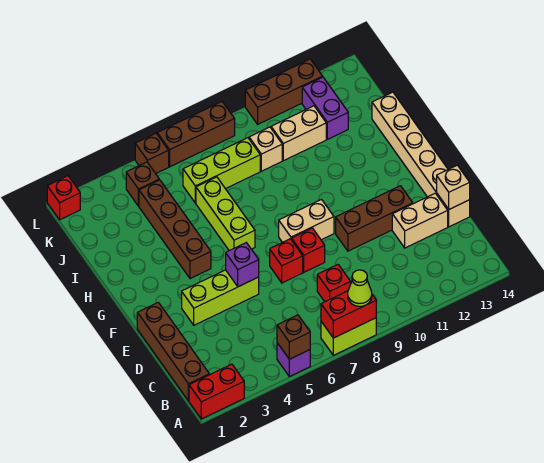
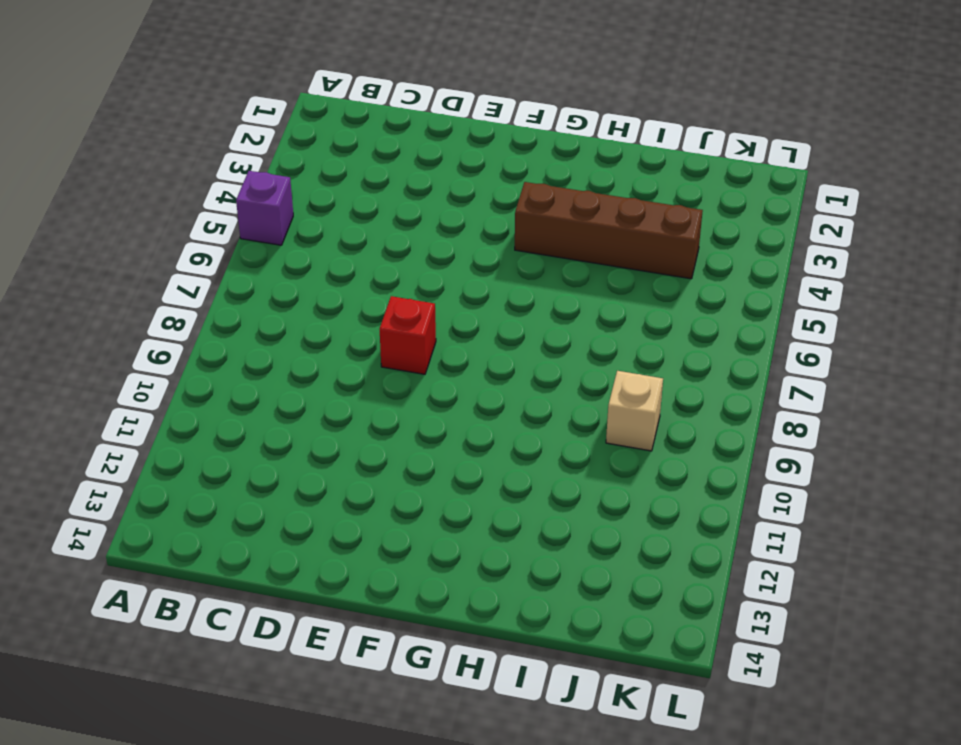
none -> red 1x2 brick [189,364,244,419]
none -> lime 1x2 brick [321,318,376,355]
none -> brown 1x4 brick [137,302,209,401]

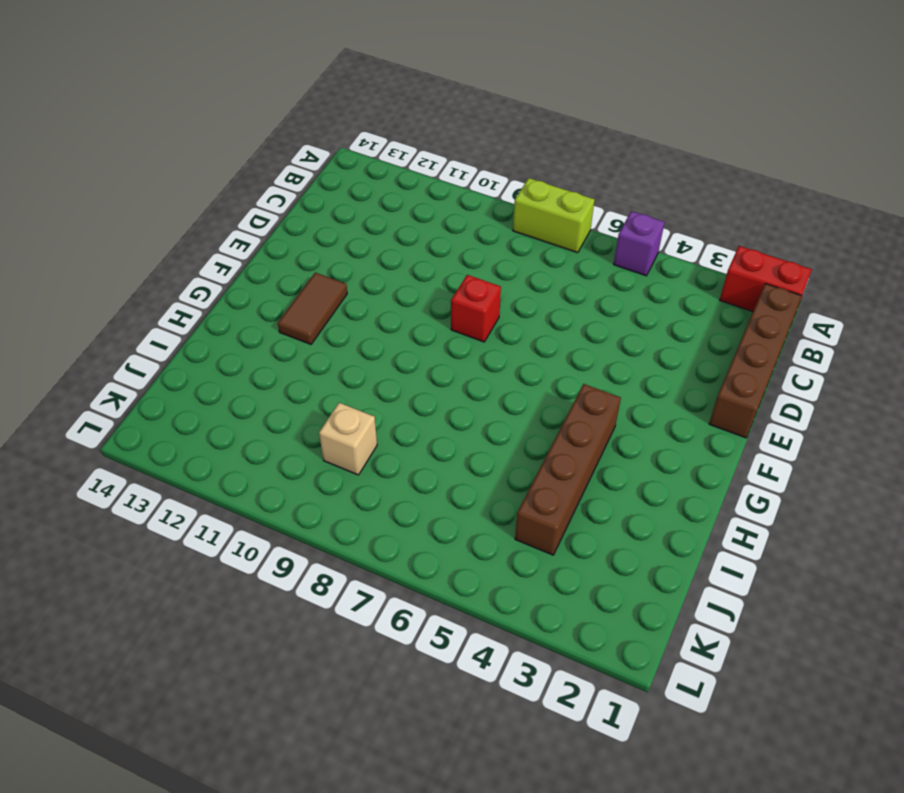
brown 1x2 tile [278,273,347,344] -> none
none -> red 1x1 brick [317,265,351,302]
none -> tan 1x2 brick [392,193,448,248]
none -> tan 1x6 brick [372,92,470,227]

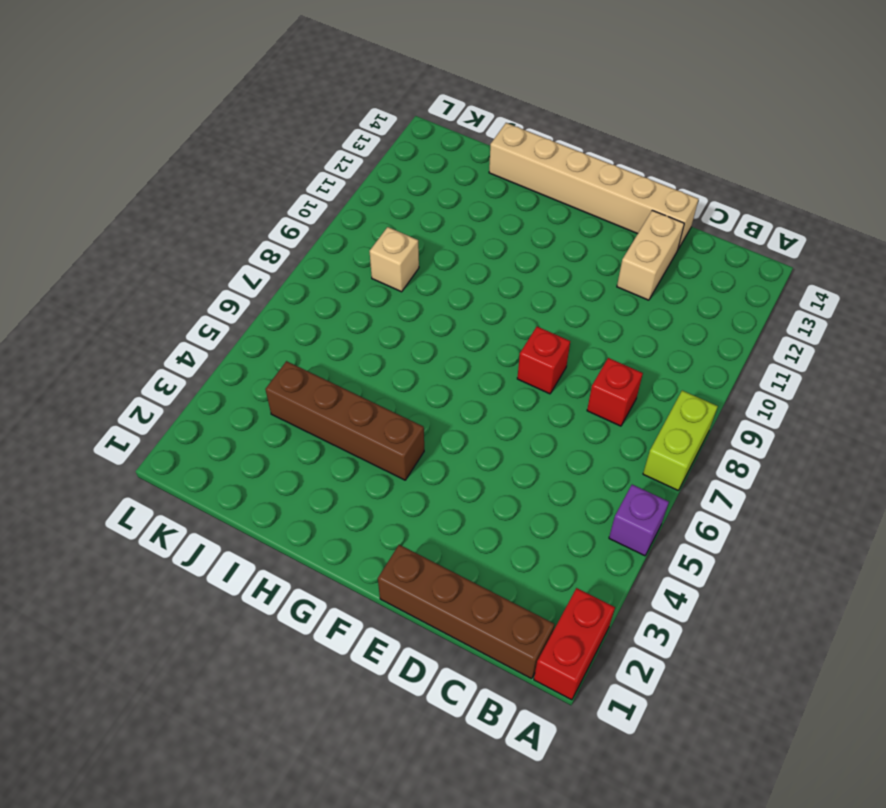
none -> lime 1x3 brick [182,270,259,325]
none -> red 1x1 brick [270,239,303,283]
none -> brown 1x3 brick [336,186,413,251]

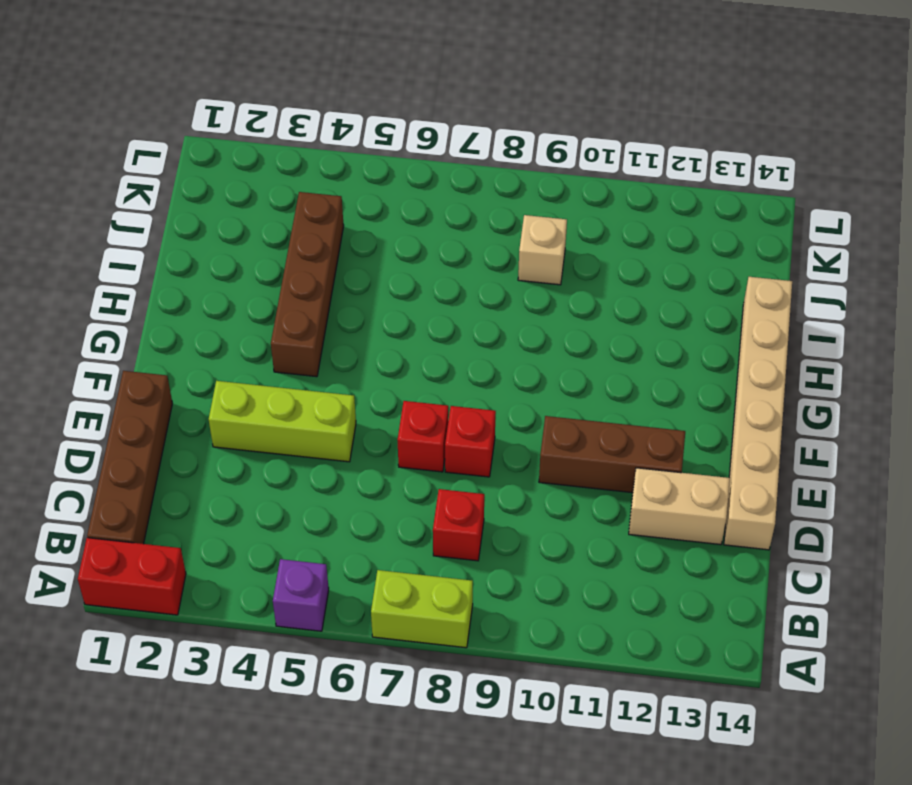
none -> tan 1x2 brick [279,200,334,242]
none -> lime 1x3 brick [196,177,255,251]
none -> lime 1x3 brick [183,138,260,203]

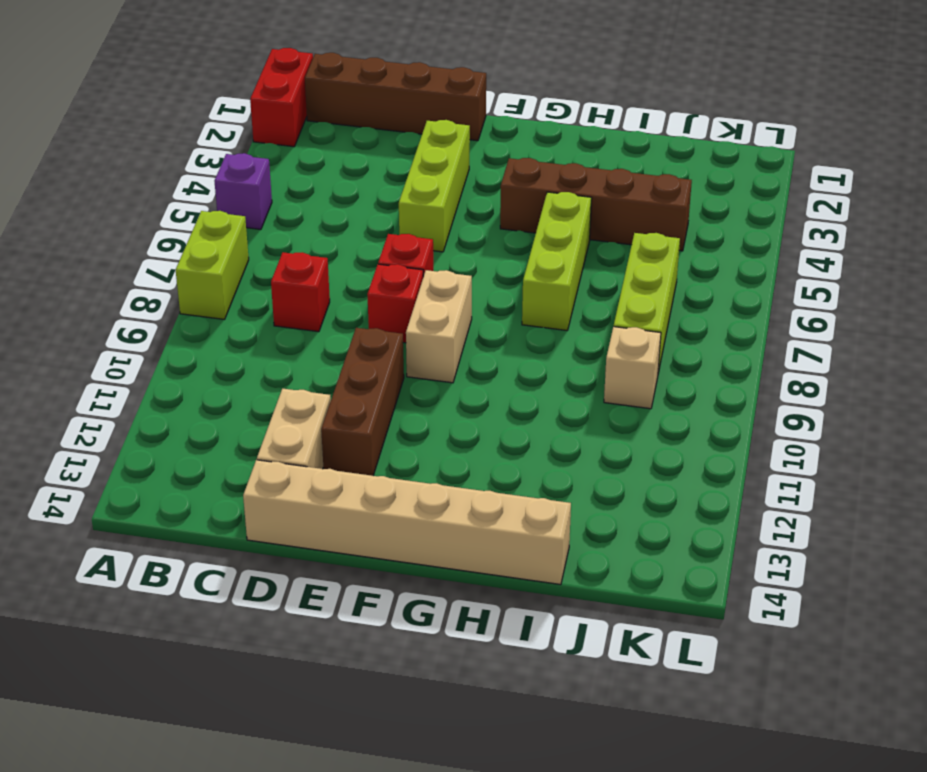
lime 1x3 brick [522,192,592,330] -> lime 1x3 brick turned to [196,177,255,251]
none -> tan 1x2 brick [271,106,326,161]
none -> purple 1x2 brick [302,77,348,139]
none -> brown 1x1 brick [126,162,159,206]

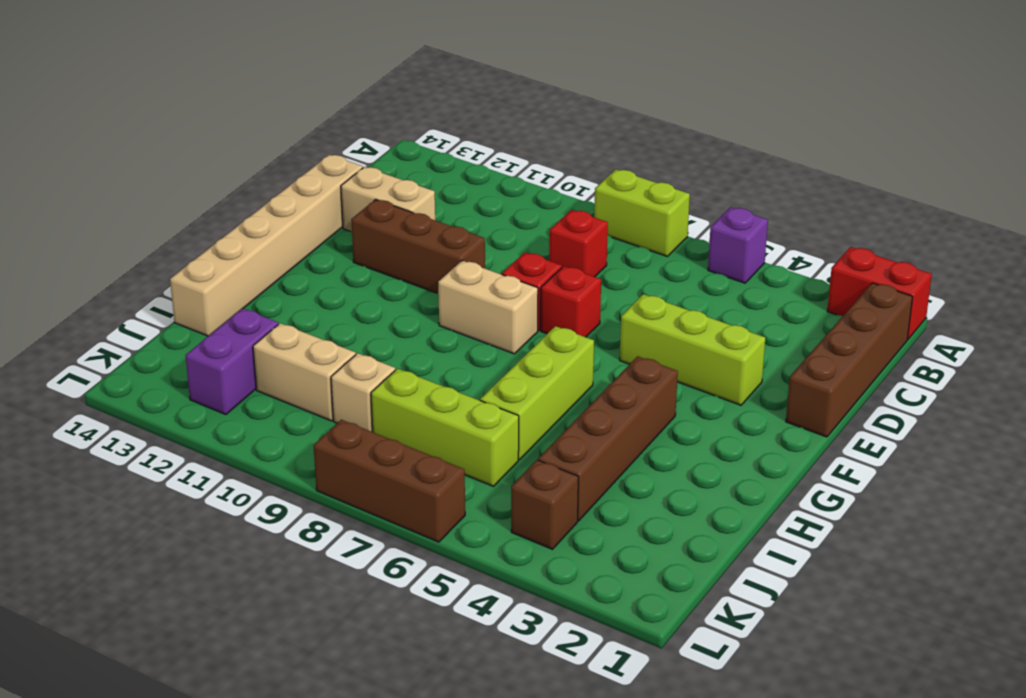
none -> red 1x1 brick [47,176,80,220]
none -> brown 1x1 brick [135,133,169,174]
none -> brown 1x3 brick [245,59,323,124]

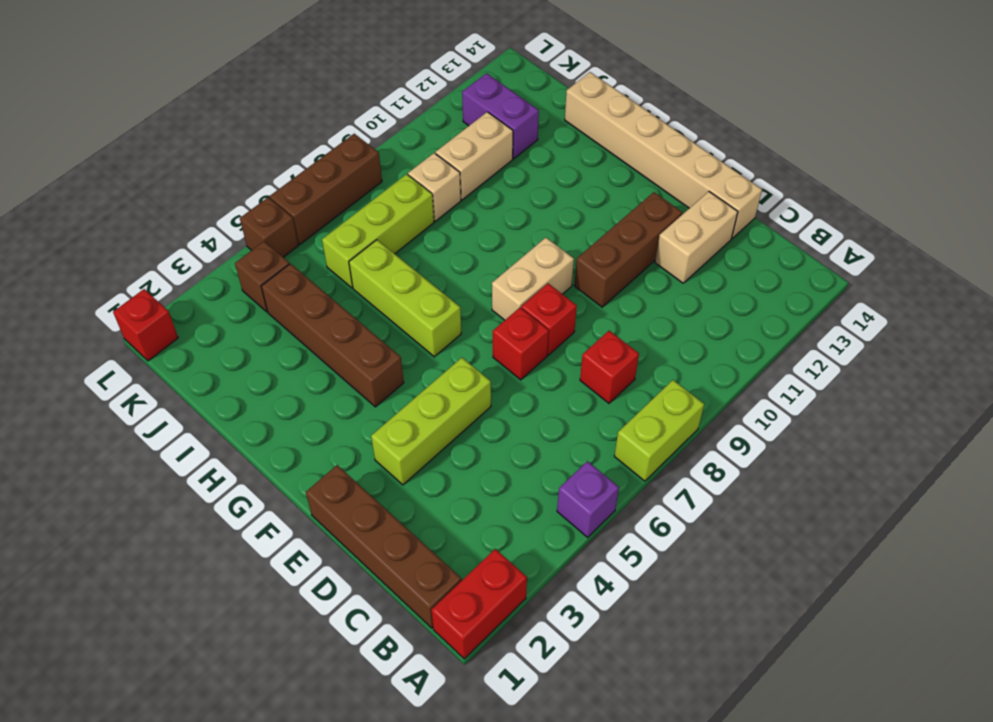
none -> brown 1x3 brick [245,59,323,124]
none -> brown 1x1 brick [277,315,310,359]
none -> red 1x2 brick [321,291,376,338]

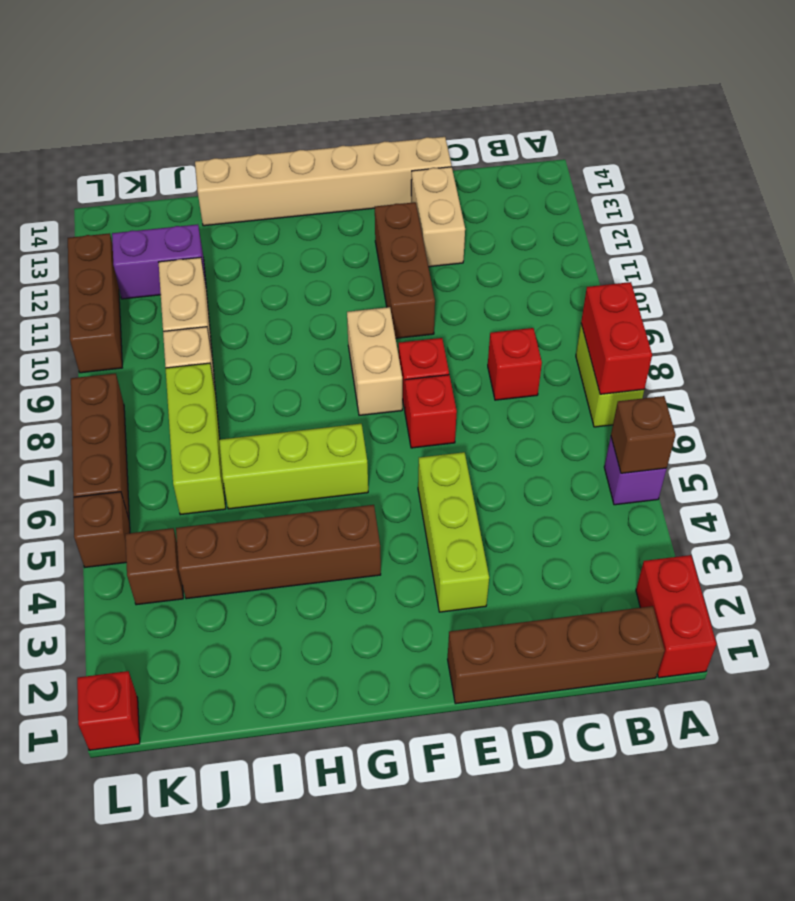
none -> tan 1x1 brick [437,165,470,209]
none -> purple 1x1 brick [226,243,259,287]
none -> lime 1x1 cone [348,270,372,306]

